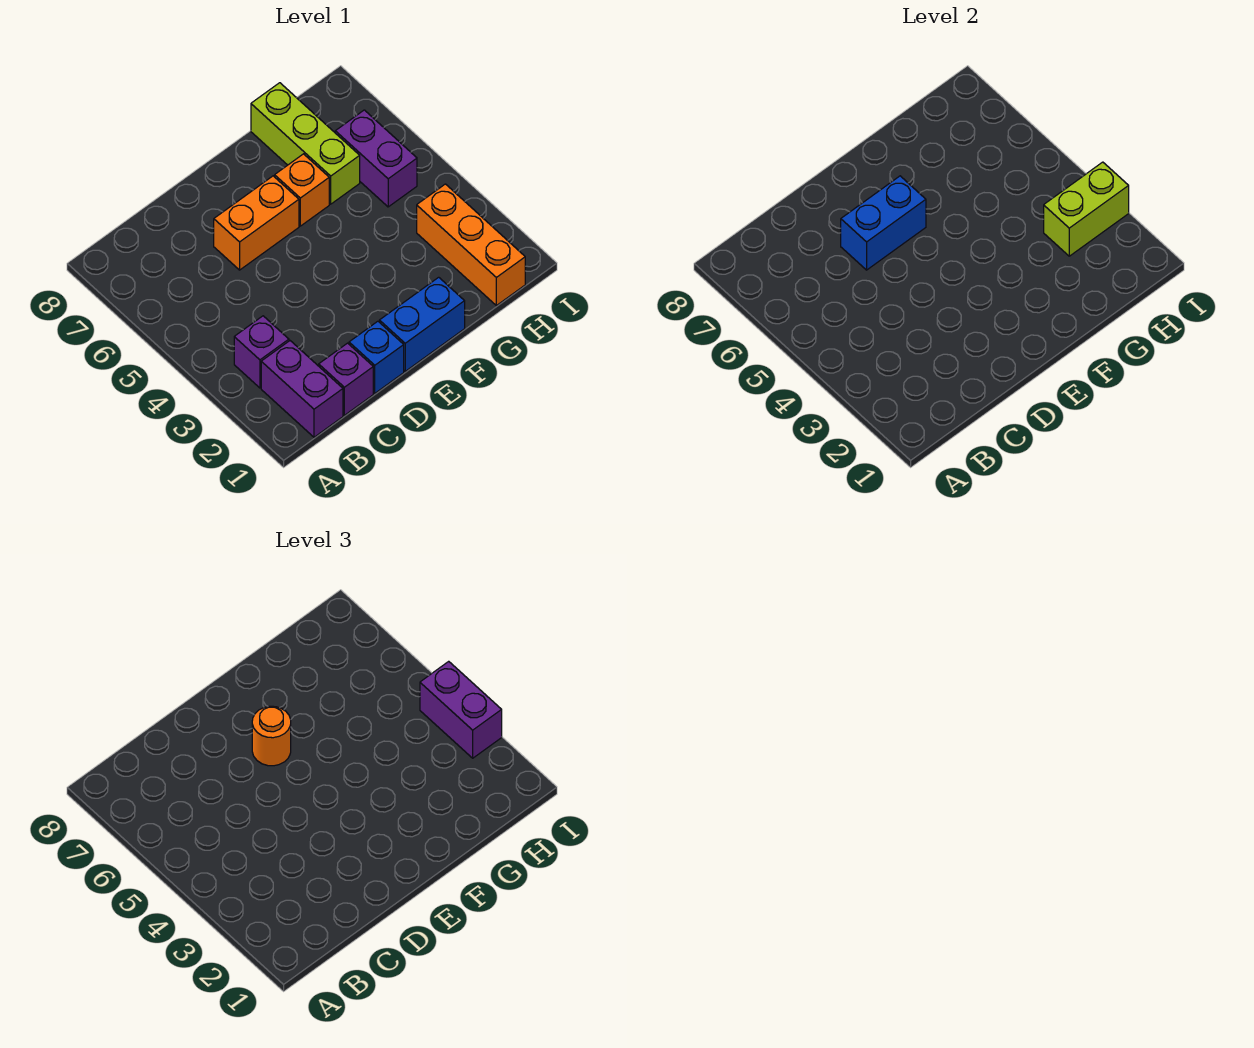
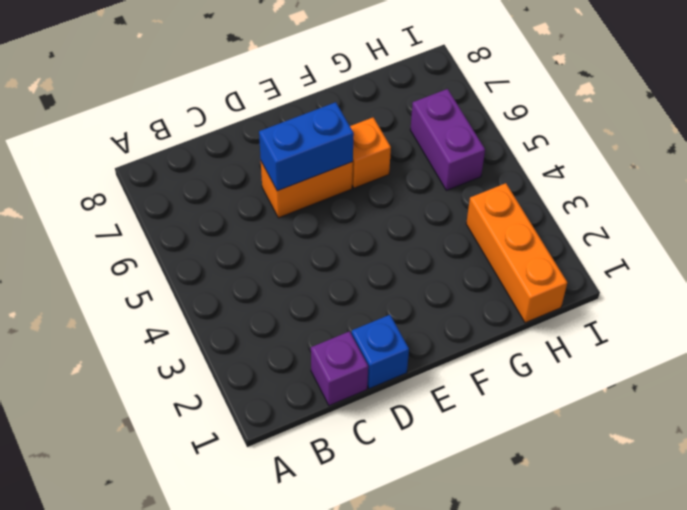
none -> purple 1x2 brick [261,341,343,437]
none -> purple 1x1 brick [234,316,289,388]
none -> blue 1x2 brick [379,277,465,371]

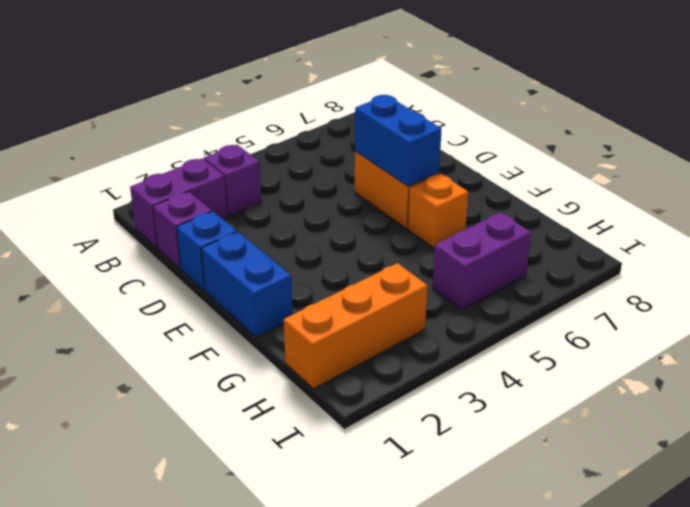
none -> lime 1x3 brick [251,83,360,204]
none -> lime 1x2 brick [1044,162,1129,256]
none -> orange 1x1 round brick [252,706,291,766]

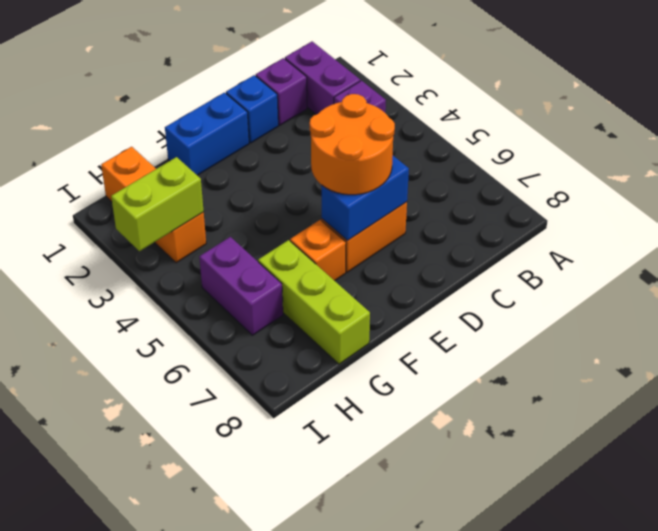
orange 2x2 round brick [310,94,395,195] -> orange 1x1 round brick [252,706,291,766]
none -> purple 1x2 brick [420,661,502,758]

